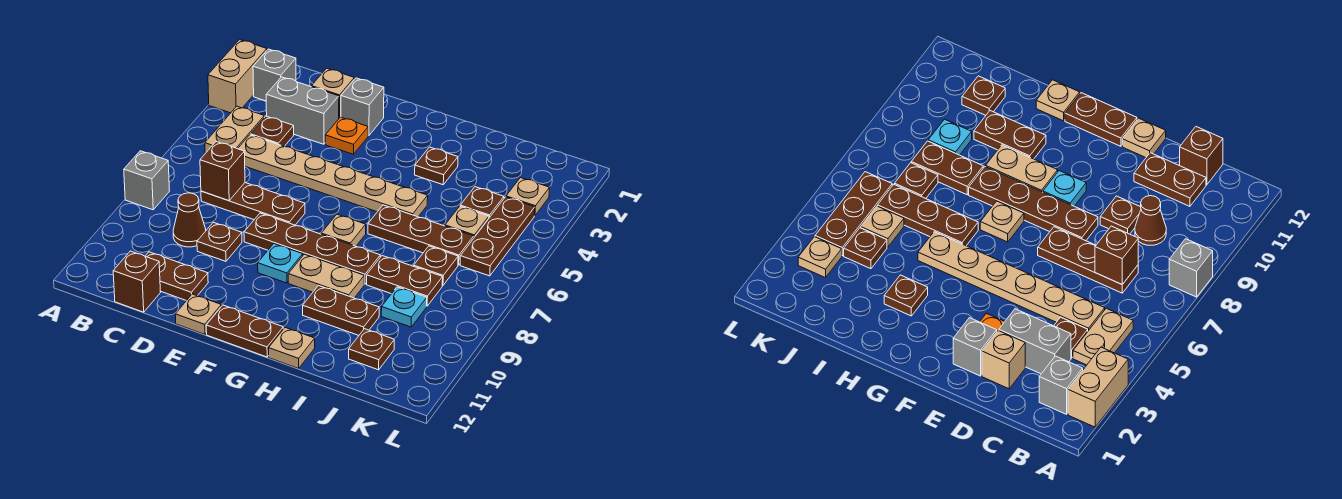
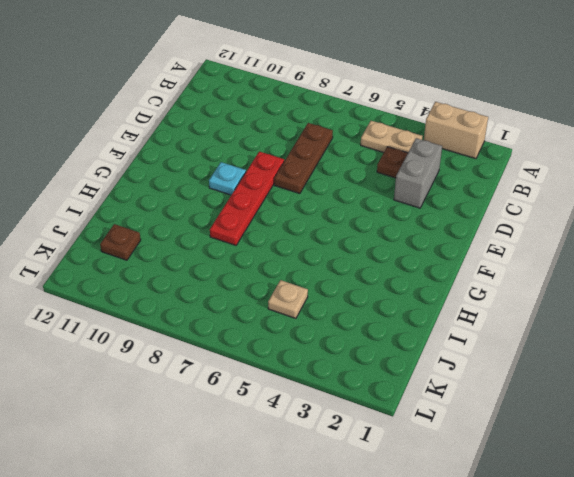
red 1x4 plate [210,152,284,245] -> brown 1x4 plate [244,213,380,284]
none -> grey 1x1 brick [124,151,169,210]
none -> grey 1x1 brick [253,49,296,101]
none -> tan 1x6 plate [238,135,428,217]
none -> brown 1x1 cone [173,193,206,247]

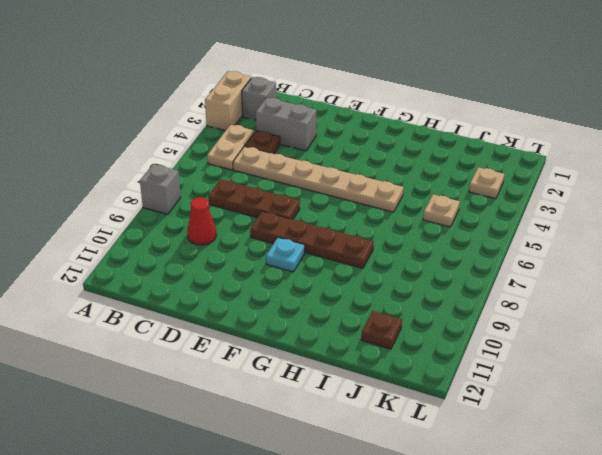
red 1x1 cone [187,197,216,245] -> brown 1x1 cone [173,193,206,247]
none -> brown 1x2 plate [145,252,208,301]
none -> brown 1x1 brick [113,251,161,312]
none -> tan 1x1 brick [312,68,354,118]
none -> brown 1x1 plate [197,222,242,261]

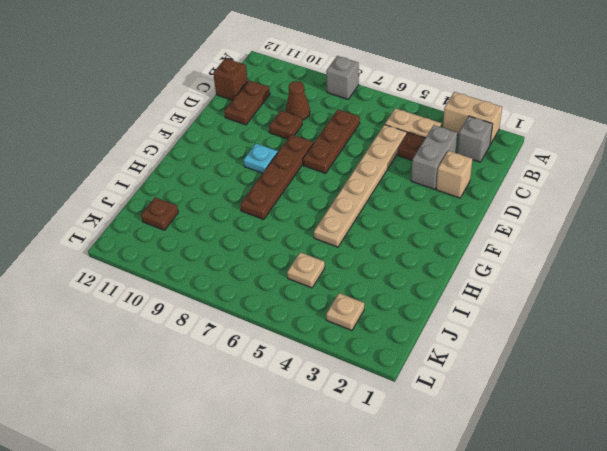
none -> grey 1x1 brick [341,78,384,136]
none -> orange 1x1 plate [325,117,368,154]
none -> tan 1x1 plate [175,294,221,334]
none -> brown 1x2 plate [206,305,283,357]

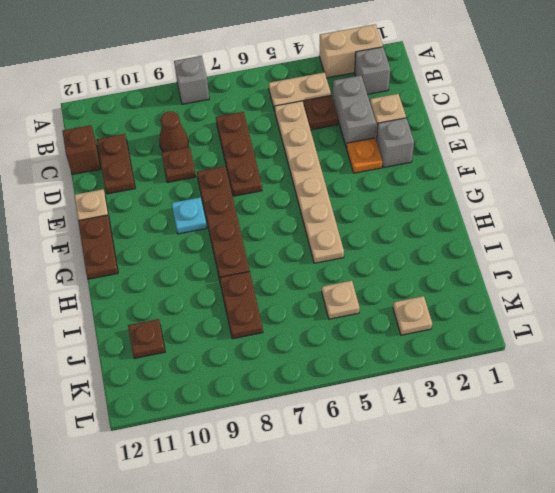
none -> tan 1x1 plate [321,214,366,246]
none -> tan 1x2 plate [288,254,364,298]
none -> brown 1x1 plate [415,147,458,185]
none -> brown 1x3 plate [368,205,474,265]

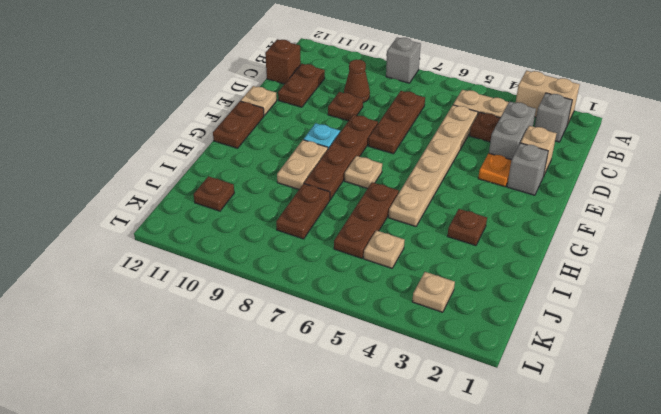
none -> brown 1x2 plate [303,286,379,335]
none -> tan 1x1 plate [269,328,315,368]
none -> brown 1x1 plate [460,187,504,218]
none -> brown 1x1 plate [414,246,458,285]

